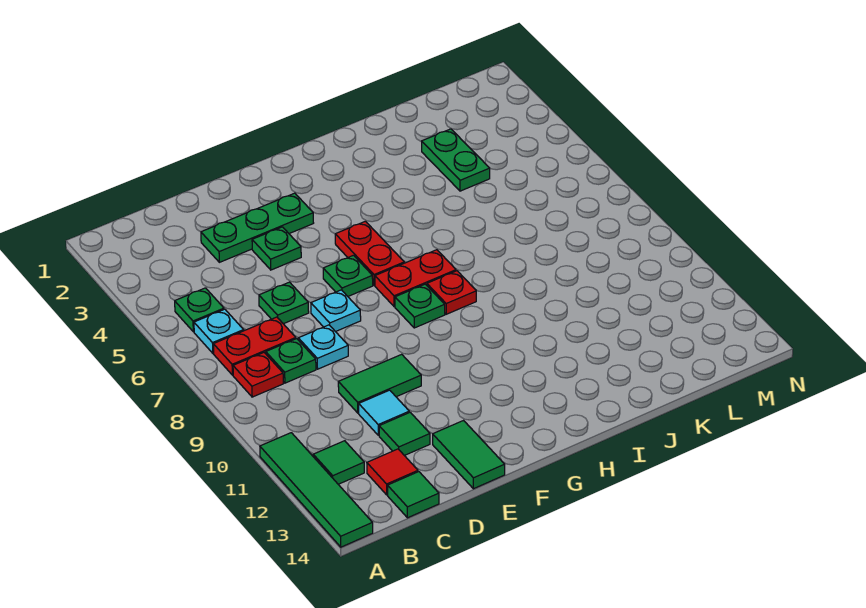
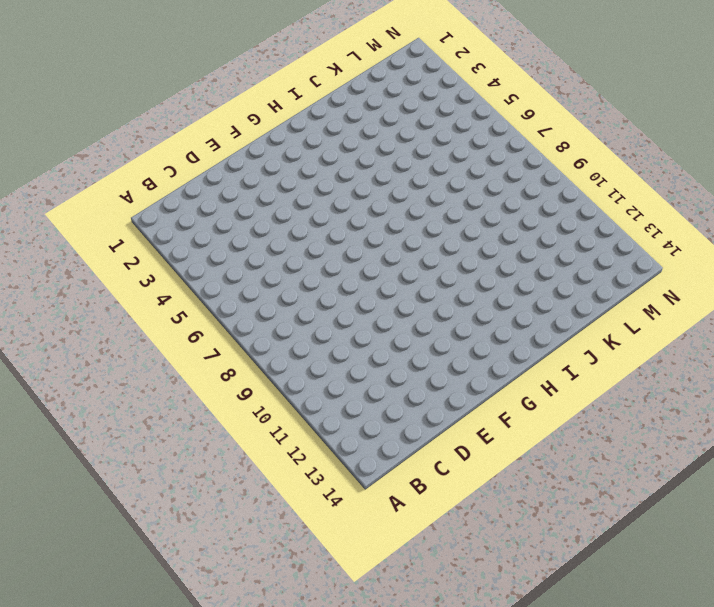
none -> green 1x4 tile [260,433,373,547]
none -> green 1x1 plate [175,288,224,332]
none -> cyan 1x1 plate [194,309,244,353]

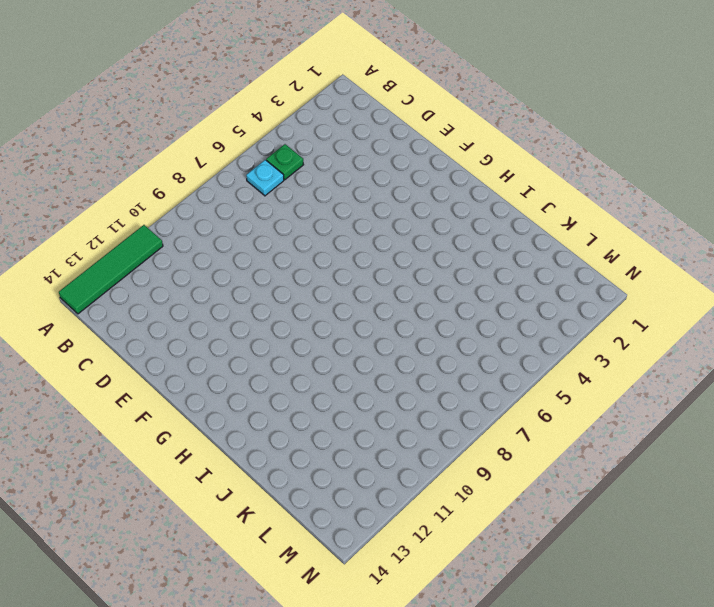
none -> red 1x2 plate [213,317,296,375]
none -> red 1x1 plate [233,353,283,397]
none -> green 1x1 tile [313,441,364,484]

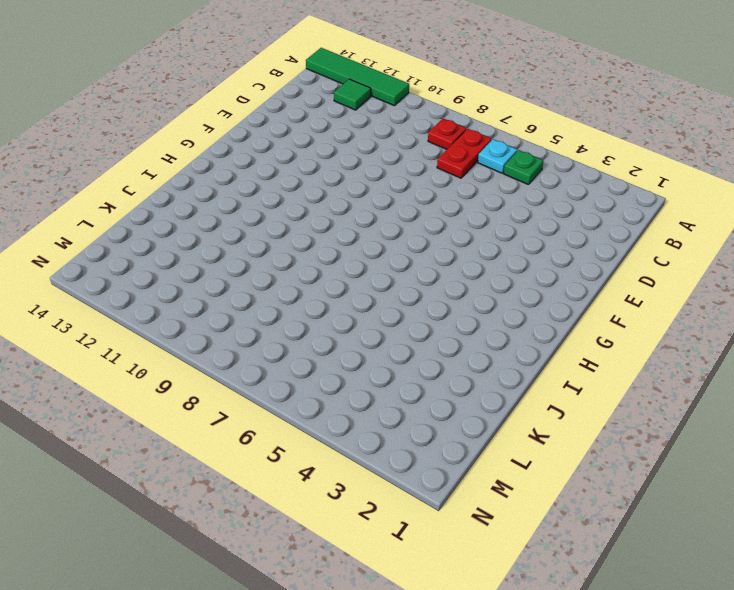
none -> green 1x1 plate [266,339,316,383]
none -> red 1x1 tile [367,449,418,495]
none -> green 1x1 tile [388,472,439,518]

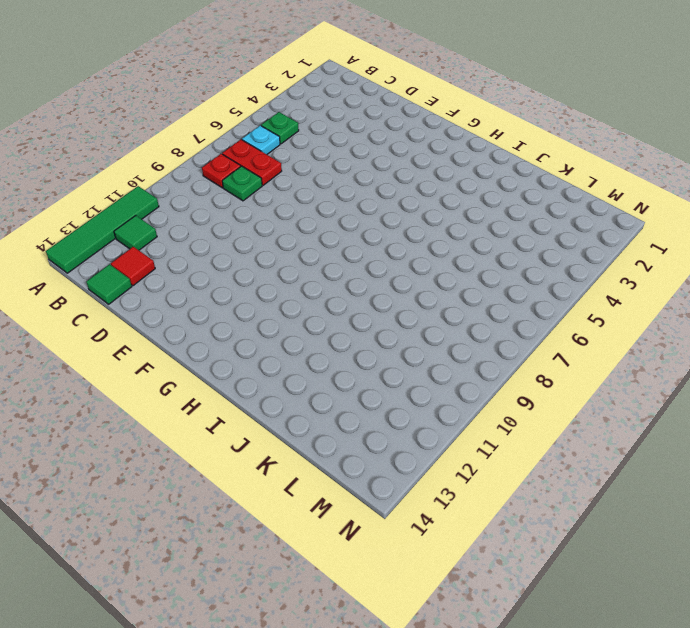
none -> green 1x3 plate [201,193,313,262]
none -> green 1x1 plate [259,282,309,324]
none -> cyan 1x1 plate [298,325,348,369]

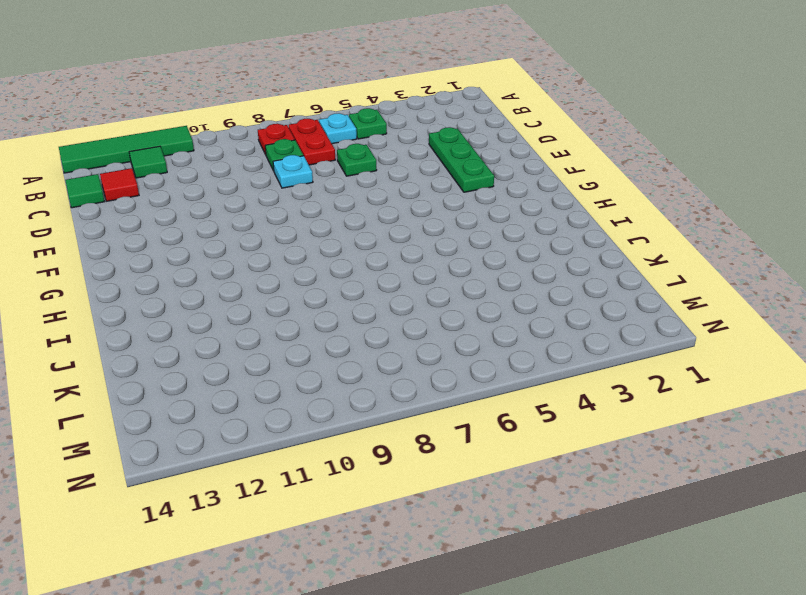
none -> green 1x2 tile [338,354,421,413]
none -> cyan 1x1 tile [359,390,409,435]
none -> green 1x1 tile [379,412,430,456]

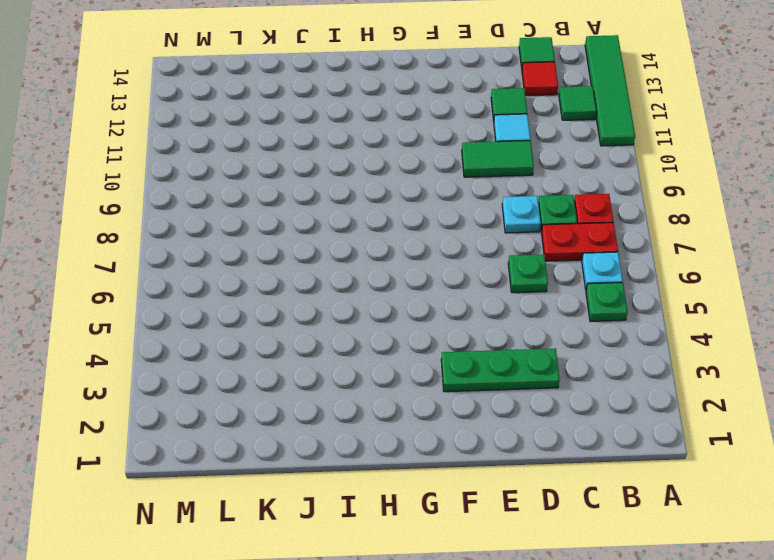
none -> green 1x1 plate [252,227,301,270]
none -> cyan 1x1 plate [311,290,361,332]
none -> green 1x2 tile [433,421,505,489]

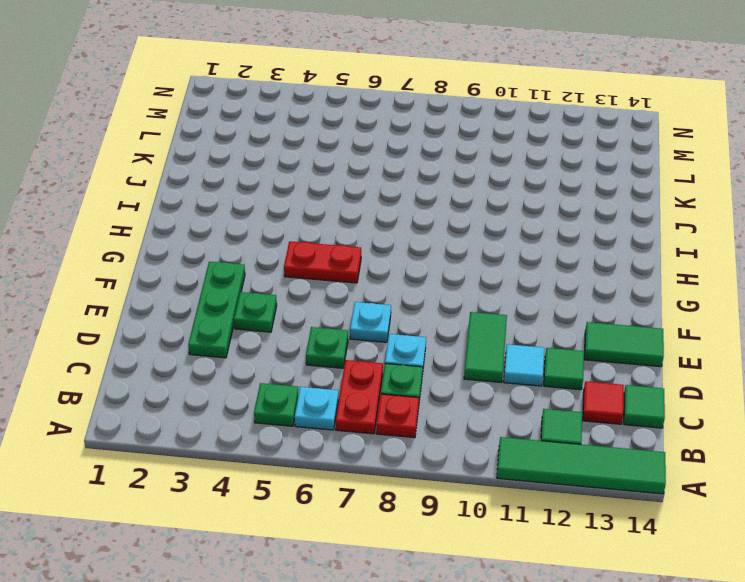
none -> green 1x1 plate [323,255,373,296]
none -> red 1x2 plate [375,250,456,307]
none -> green 1x1 plate [395,284,445,328]

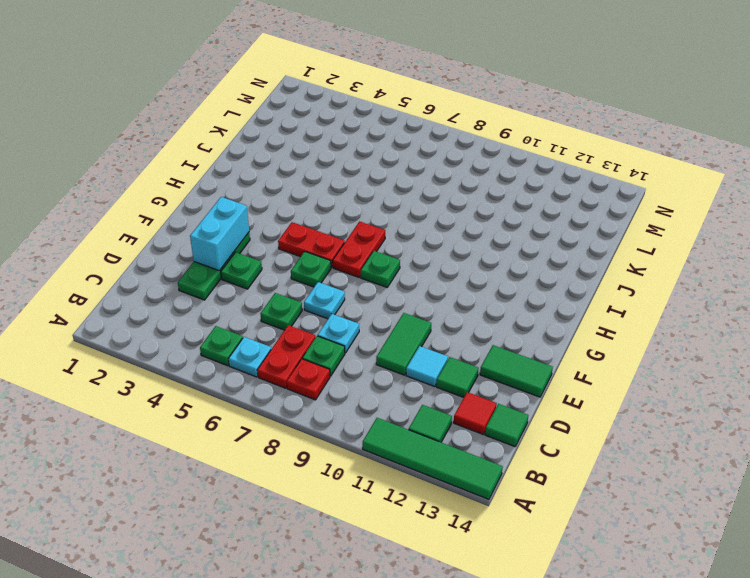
cyan 1x2 brick [190,197,249,271] -> none
none -> red 1x1 plate [427,271,476,314]
none -> green 1x2 plate [422,129,490,191]

